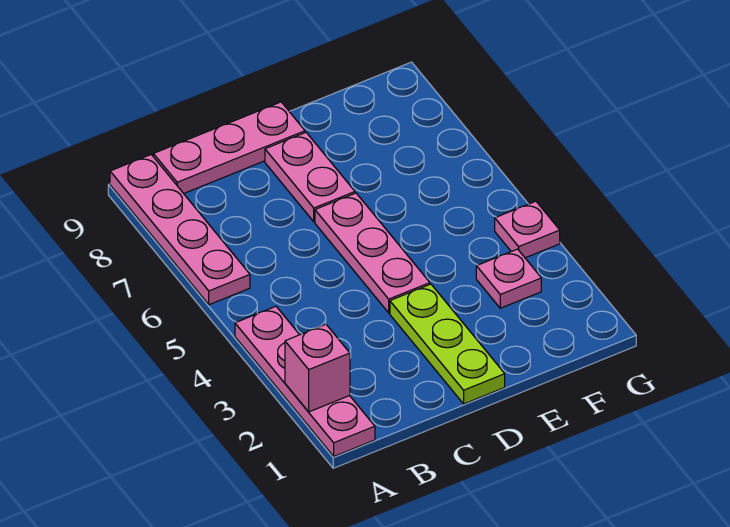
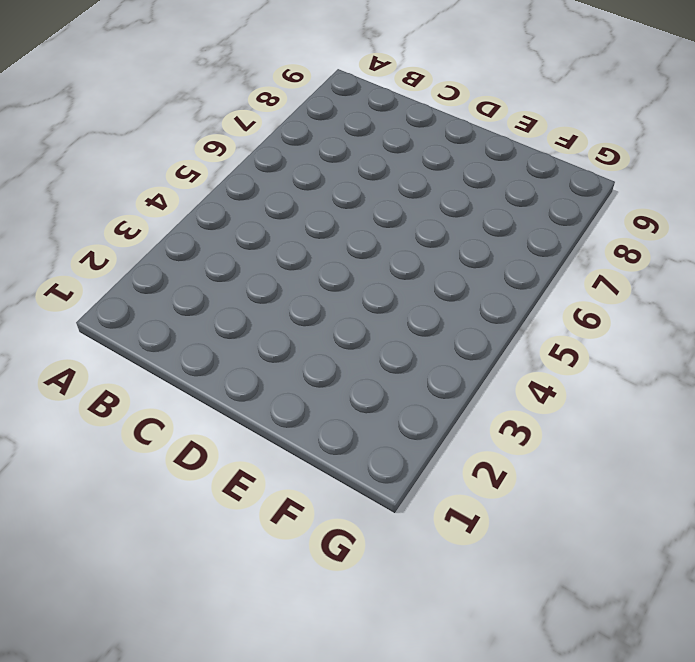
none -> pink 1x4 plate [235,306,375,456]
none -> pink 1x4 plate [110,155,250,305]

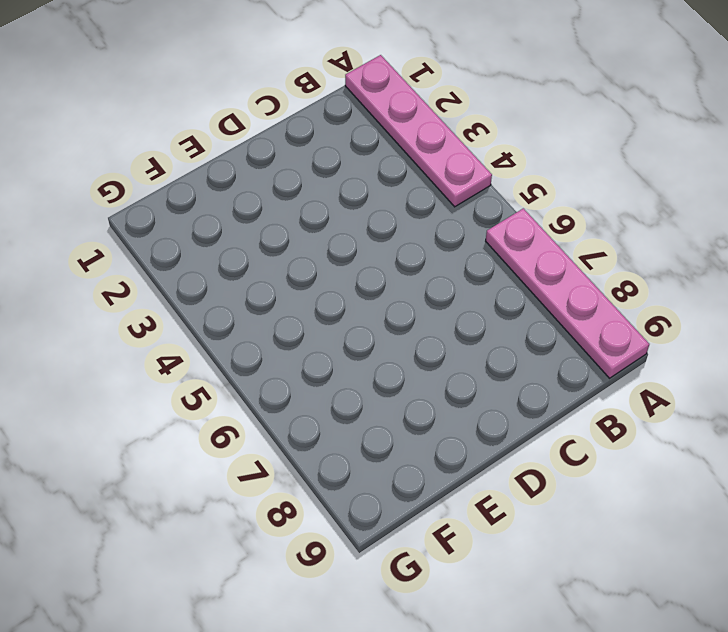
none -> pink 1x3 plate [153,102,305,193]
none -> lime 1x3 plate [390,284,505,404]

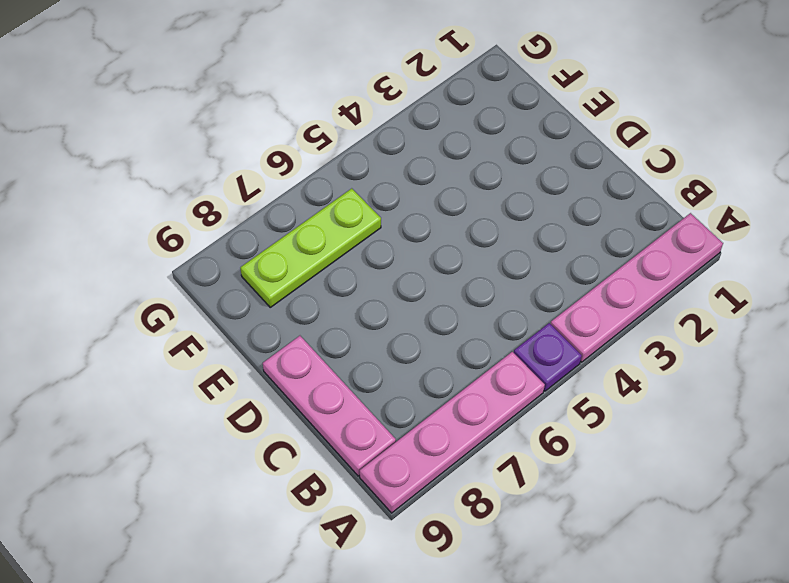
purple 1x1 plate [514,323,582,391] -> none
lime 1x3 plate [240,188,381,307] -> lime 1x3 plate moved to [390,284,505,404]
none -> pink 1x3 plate [315,193,430,313]
none -> pink 1x2 plate [265,133,355,222]

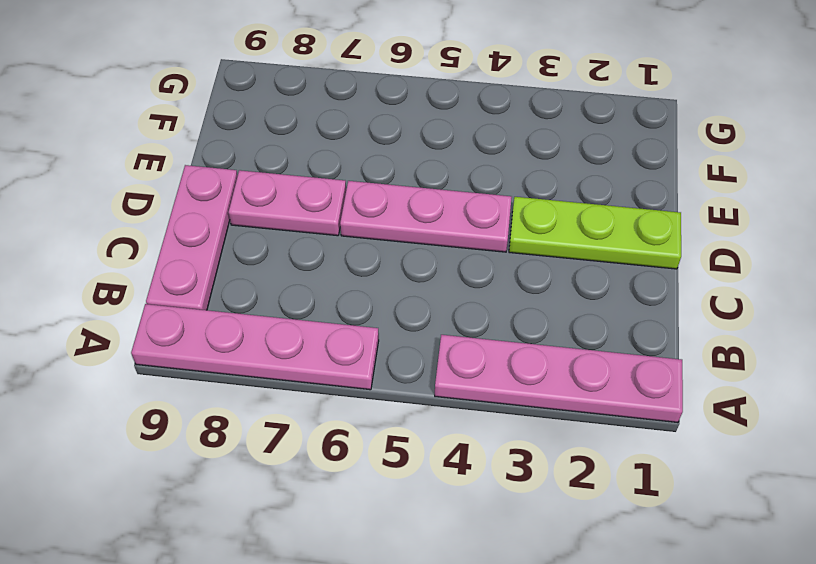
none -> pink 1x1 plate [476,249,541,308]
none -> pink 1x1 plate [495,201,560,258]

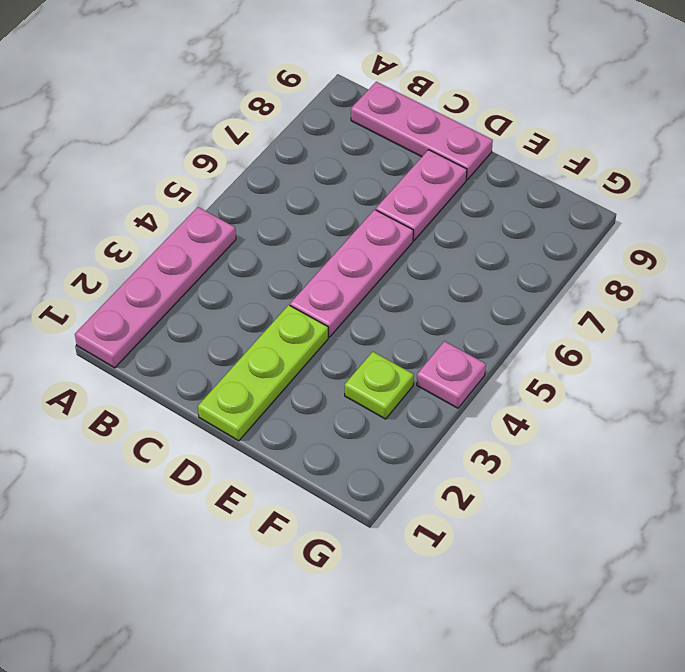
lime 1x1 plate [345,352,414,419] -> pink 1x1 plate [476,249,541,308]
none -> pink 1x4 plate [110,155,250,305]
none -> pink 1x1 brick [285,324,350,412]

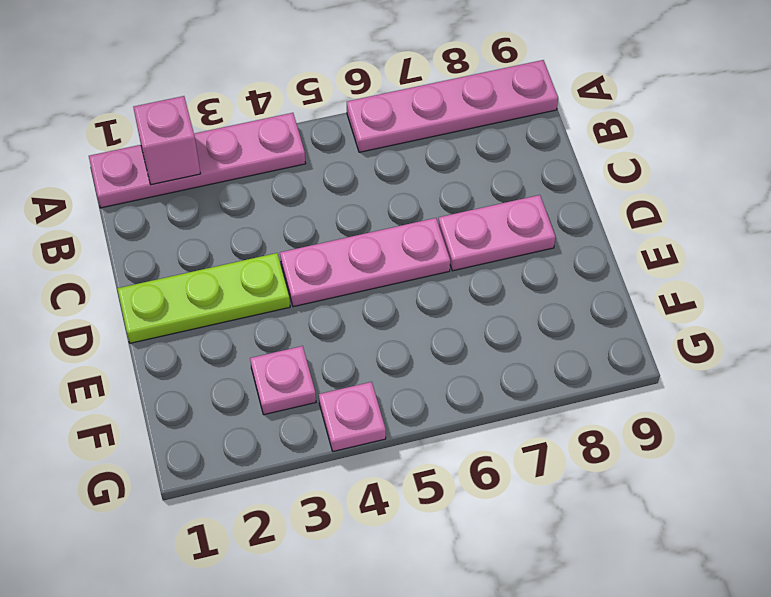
none -> pink 1x3 plate [153,102,305,193]

